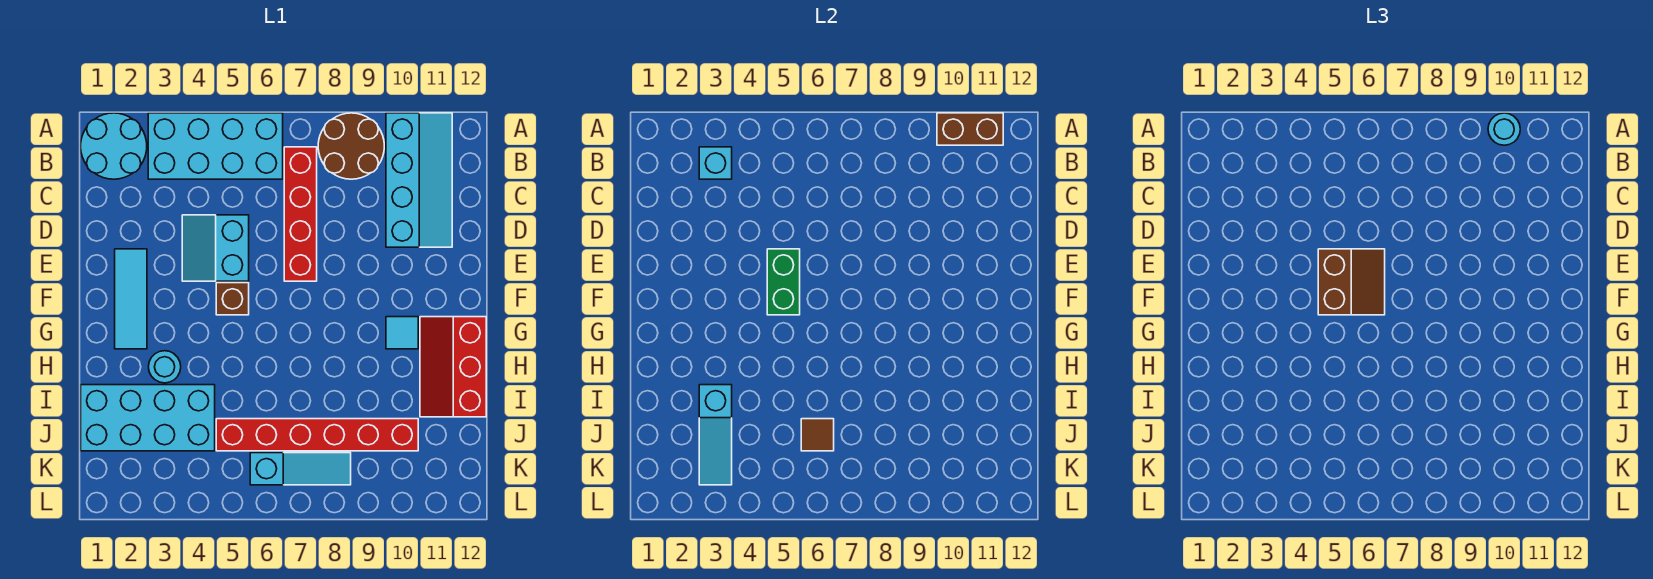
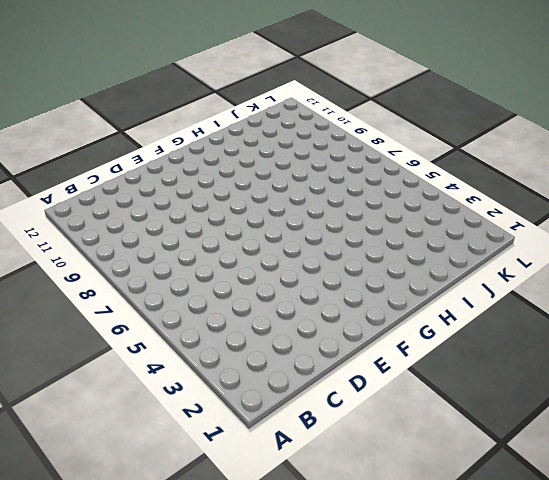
none -> cyan 2x2 round brick [81,113,147,179]
none -> cyan 2x4 brick [148,113,283,179]
none -> brown 2x2 round brick [318,113,384,179]

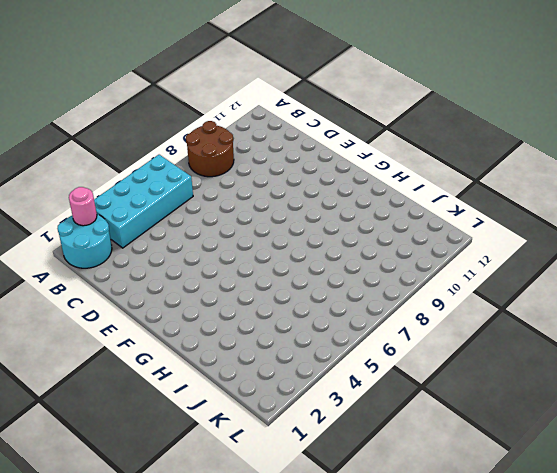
pink 1x1 round brick [69,187,97,226] -> none
none -> cyan 2x4 slope [386,113,452,247]
none -> red 1x4 brick [284,147,317,281]
none -> cyan 2x2 slope [182,215,249,281]

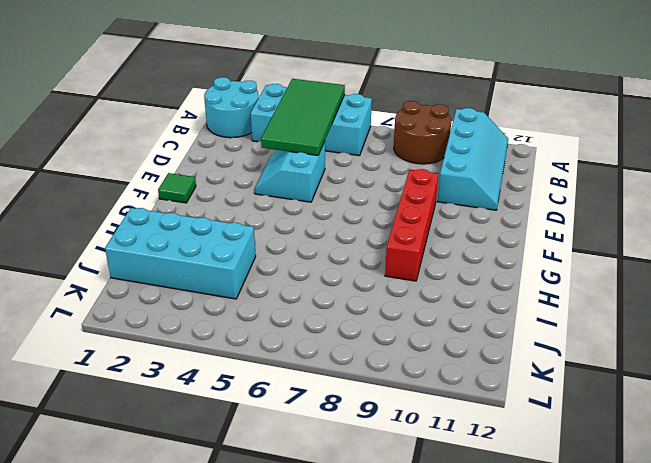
green 2x4 tile [261,79,345,155] -> none
red 1x4 brick [385,169,438,281] -> red 1x4 brick moved to [284,147,317,281]
green 1x1 tile [158,173,196,203] -> none
none -> cyan 1x3 tile [115,249,147,349]
none -> brown 1x1 brick [216,283,249,315]
none -> cyan 1x1 tile [386,317,418,349]

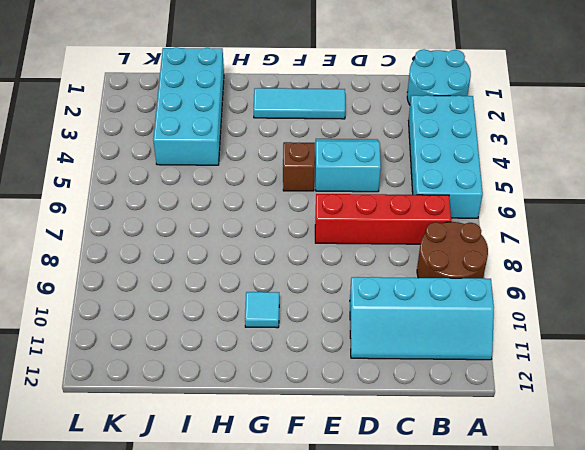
none -> red 2x3 slope [420,317,486,417]
none -> cyan 1x1 round brick [149,351,181,383]
none -> red 1x6 brick [216,419,418,451]

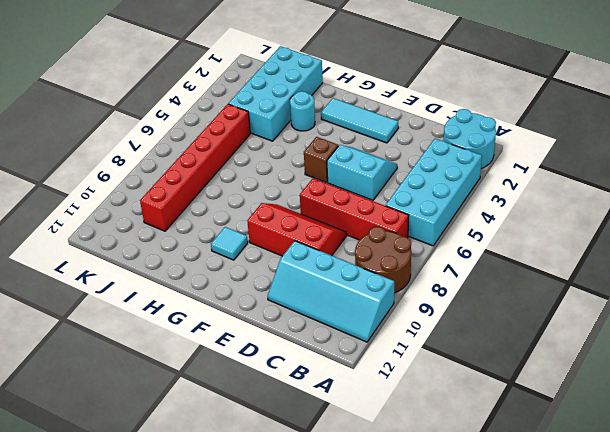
red 2x3 slope [247,203,346,256] -> red 2x3 slope moved to [420,317,486,417]
none -> cyan 1x3 slope [250,453,351,485]
none -> brown 1x2 brick [937,113,1003,145]
none -> cyan 1x1 brick [699,147,732,179]

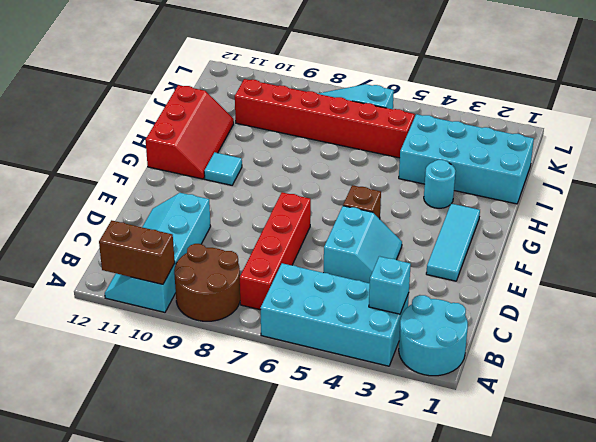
none -> green 1x2 brick [767,249,800,315]
none -> cyan 1x3 slope [699,385,732,485]
none -> brown 1x1 tile [801,419,834,451]

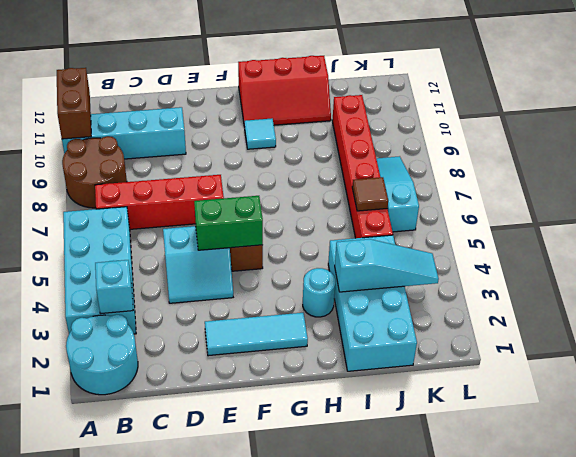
none -> cyan 1x1 round brick [1488,113,1520,145]
none -> brown 2x2 slope [1318,249,1385,315]

